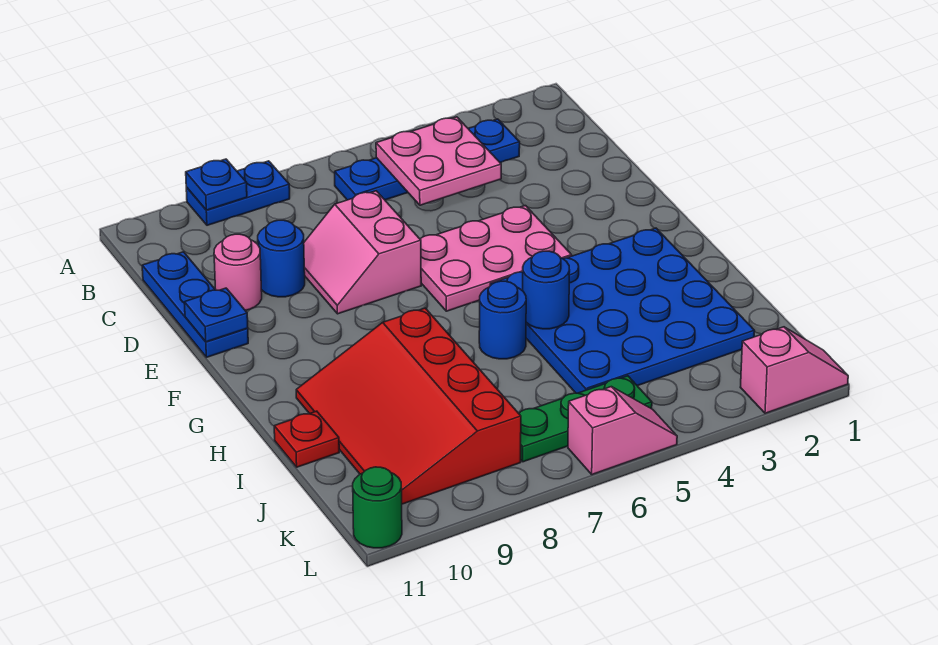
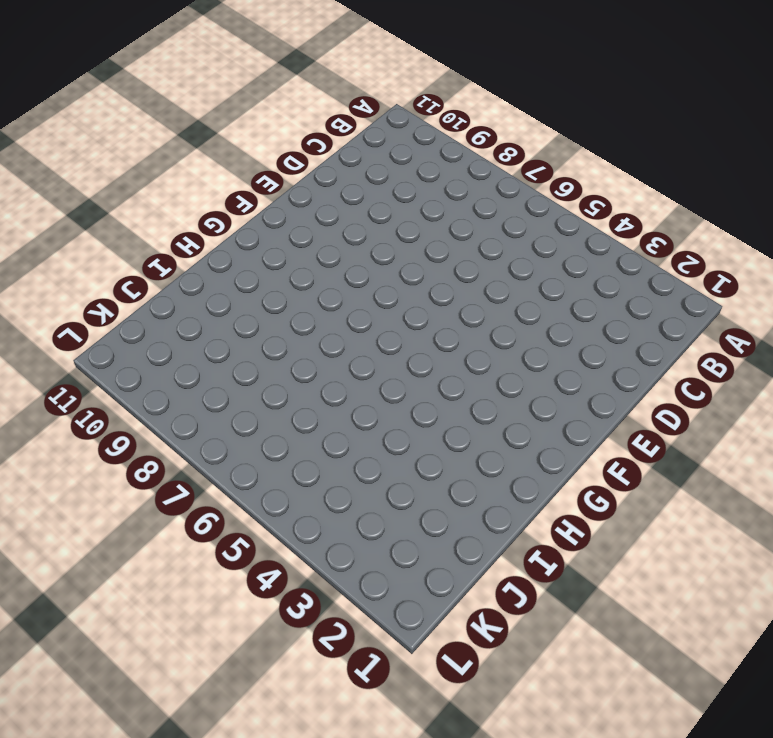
none -> blue 1x2 plate [186,161,290,225]
none -> blue 1x4 plate [335,119,520,200]
none -> blue 1x3 plate [142,252,248,357]

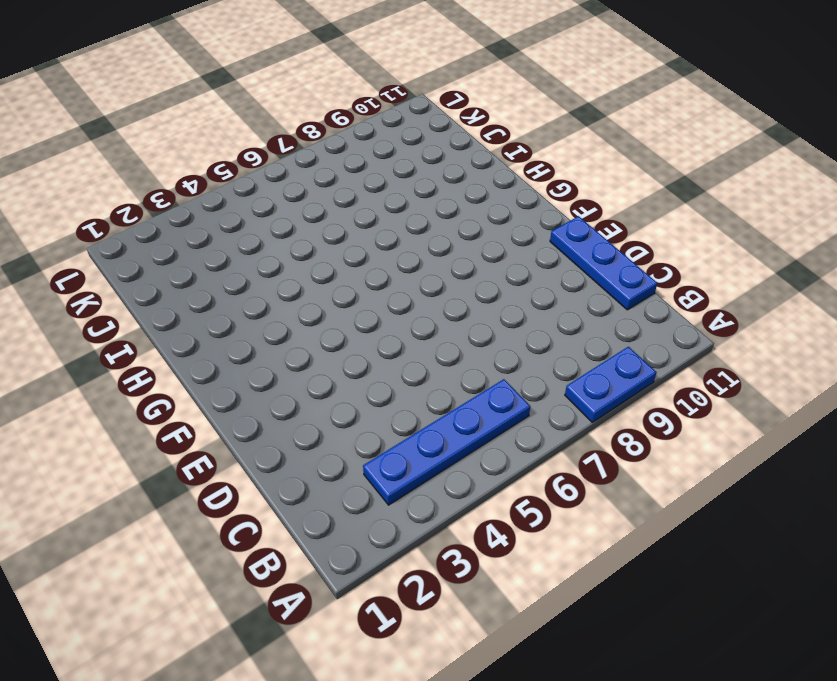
none -> pink 2x2 slope [304,191,421,314]
none -> blue 1x1 round brick [258,220,305,297]
none -> pink 1x1 round brick [214,234,262,310]

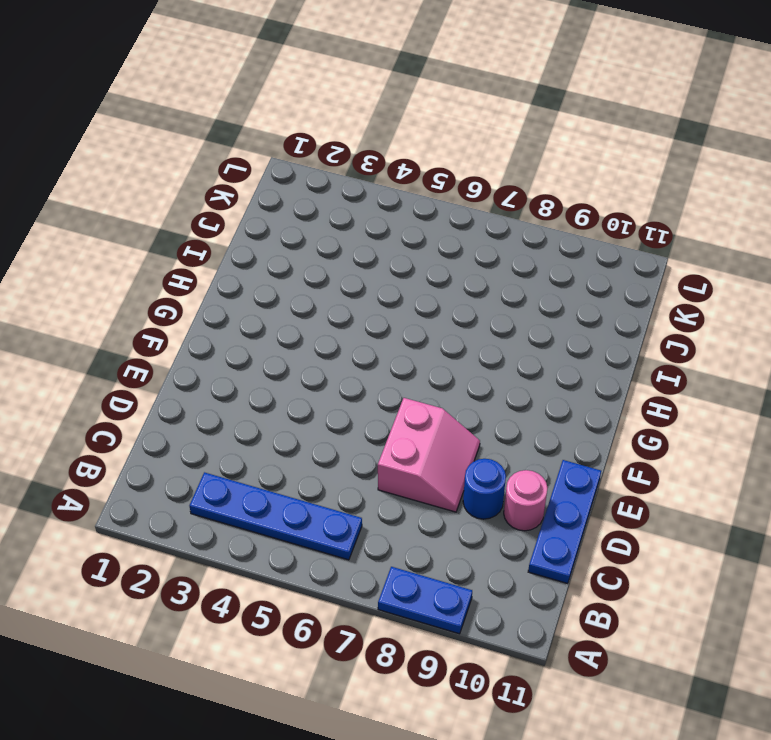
none -> pink 2x3 plate [420,206,572,311]
none -> blue 4x4 plate [490,228,755,393]
none -> blue 1x1 round brick [479,281,526,359]

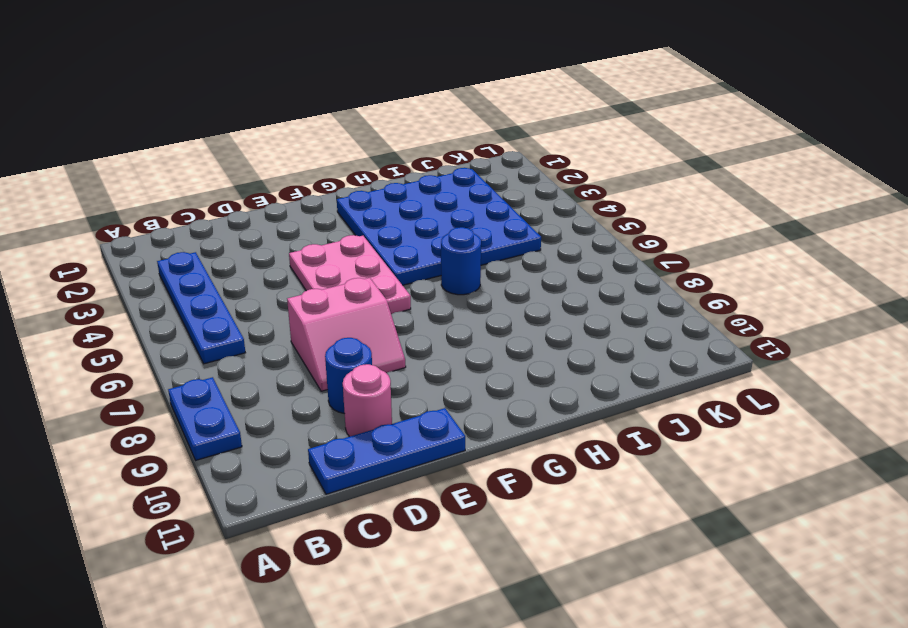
none -> red 3x4 slope [296,308,521,504]
none -> red 1x1 plate [274,411,339,467]
none -> green 1x3 plate [519,376,652,462]

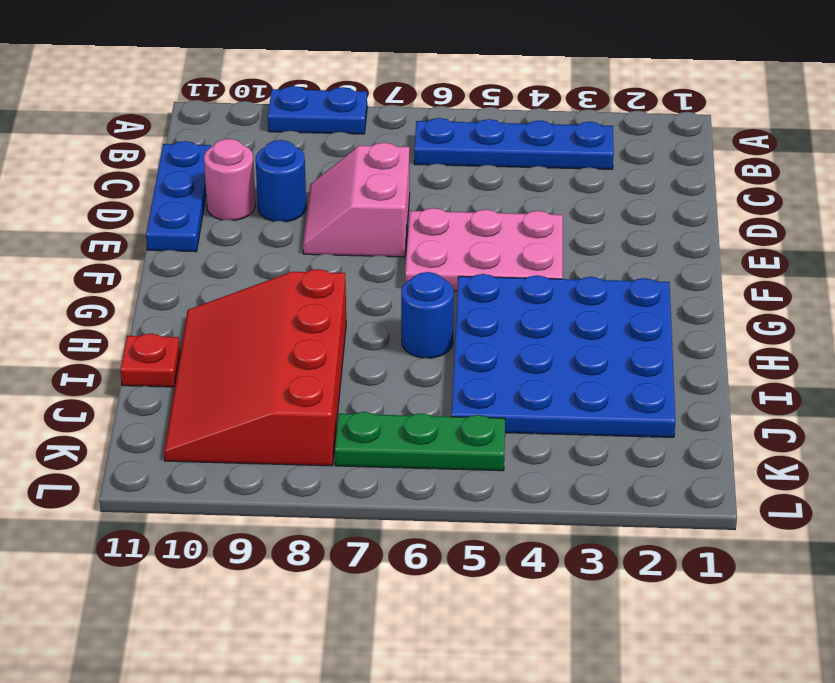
none -> pink 1x2 slope [740,327,848,413]
none -> pink 1x2 slope [568,387,677,475]
none -> green 1x1 round brick [353,467,402,548]

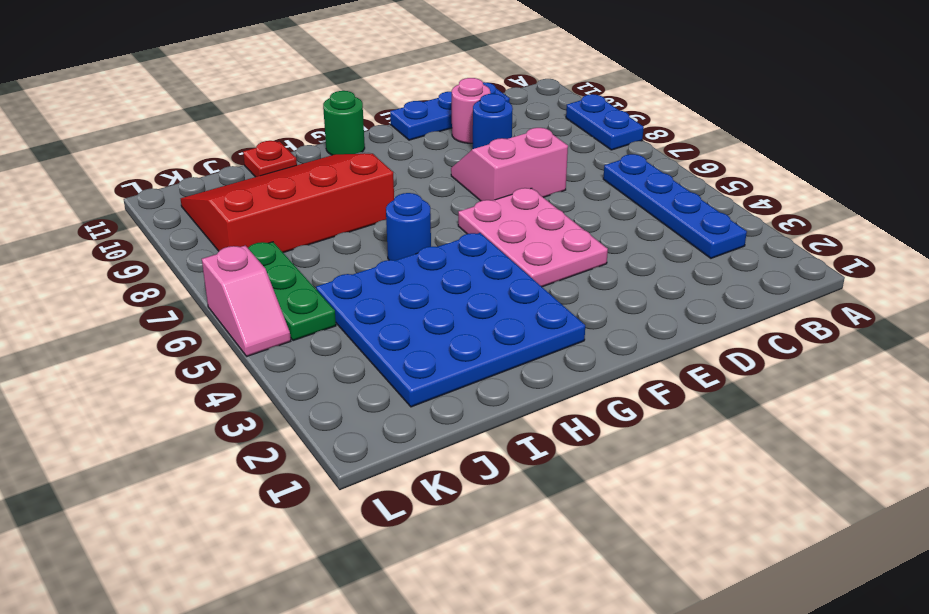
green 1x1 round brick [323,91,365,155] -> green 1x1 round brick moved to [353,467,402,548]
none -> pink 1x2 slope [740,327,848,413]
none -> blue 1x1 plate [186,159,247,210]
none -> pink 2x2 plate [376,117,501,205]

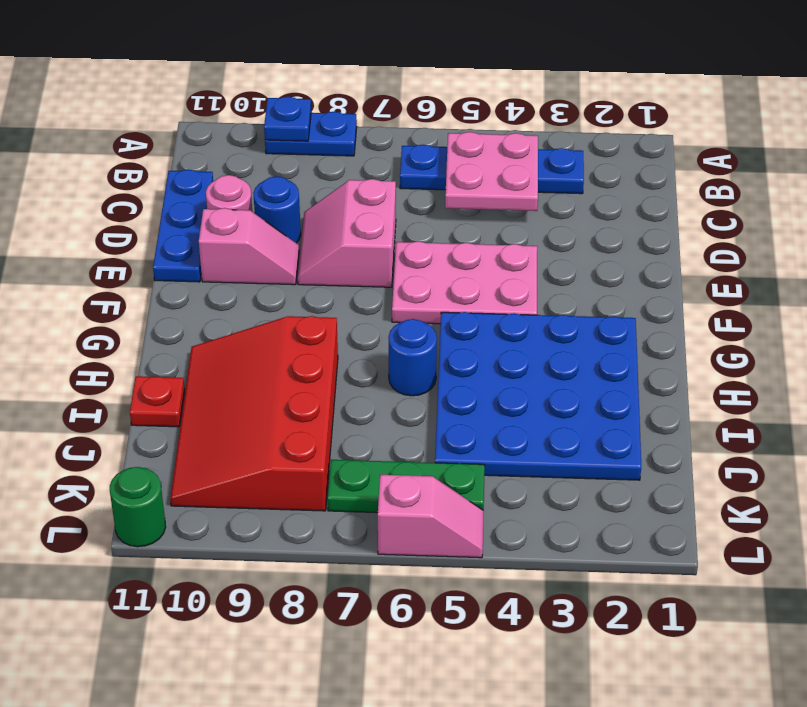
pink 1x2 slope [199,208,299,285] -> pink 1x2 slope moved to [740,327,848,413]
none -> blue 1x1 plate [184,288,248,342]
none -> blue 1x1 round brick [523,251,570,329]

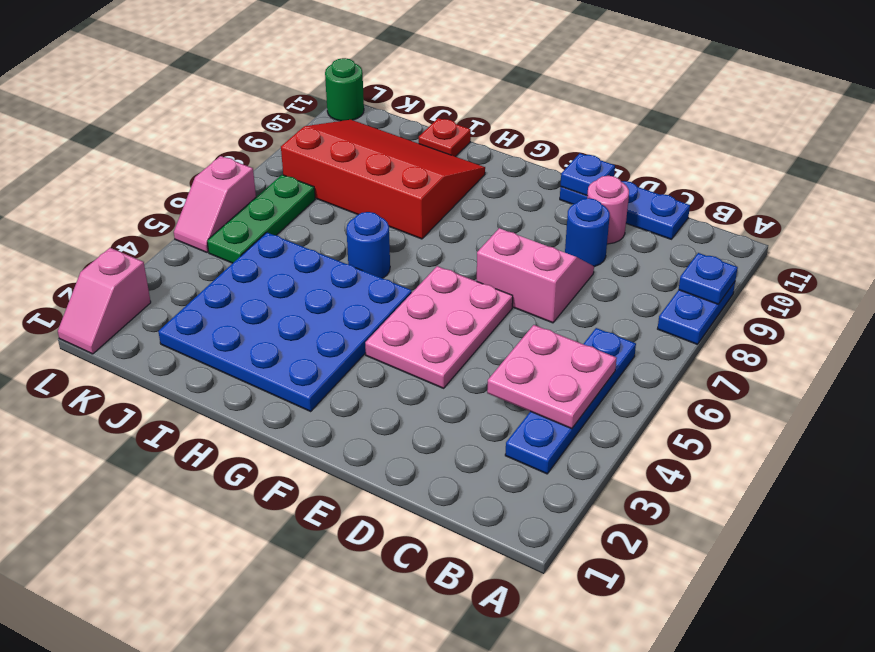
none -> blue 1x1 round brick [523,251,570,329]

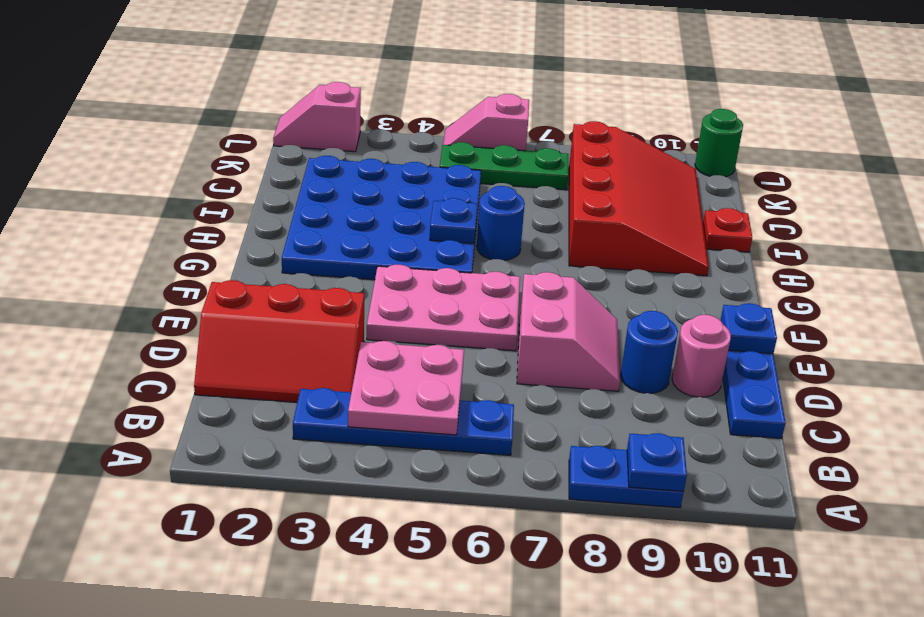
red 2x3 slope [194,280,364,402] -> none
blue 1x1 plate [430,198,477,244] -> blue 1x1 round brick [523,251,570,329]

